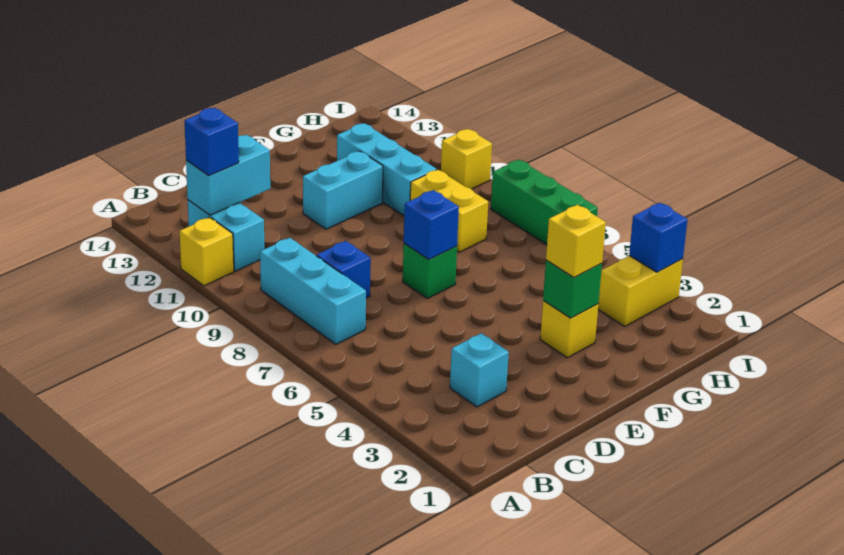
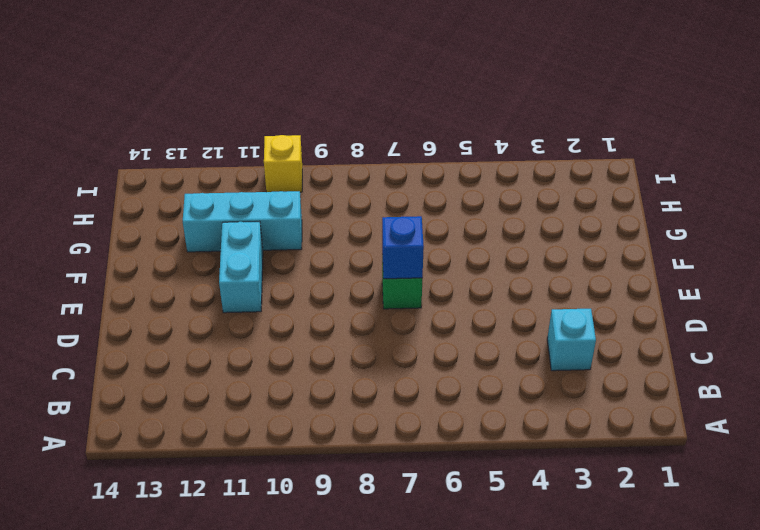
none -> yellow 1x1 brick [180,217,234,286]
none -> cyan 1x3 brick [260,238,366,344]
none -> cyan 1x2 brick [188,200,264,271]

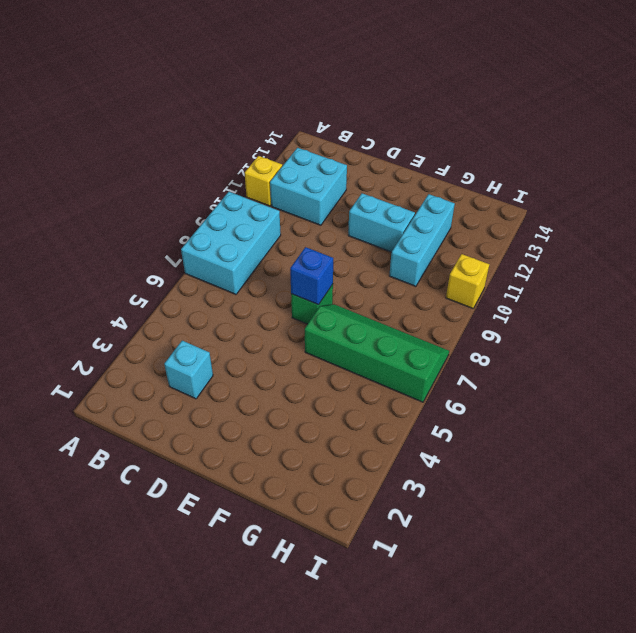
cyan 2x3 brick [181,192,281,294] -> cyan 1x3 brick [260,238,366,344]
cyan 2x2 brick [270,148,347,225] -> cyan 1x2 brick [188,200,264,271]
green 2x4 slope [305,304,449,402] -> green 1x3 brick [491,160,598,245]
none -> blue 1x1 brick [317,241,371,298]
none -> yellow 1x1 brick [540,301,598,358]
none -> yellow 1x2 brick [410,170,488,252]

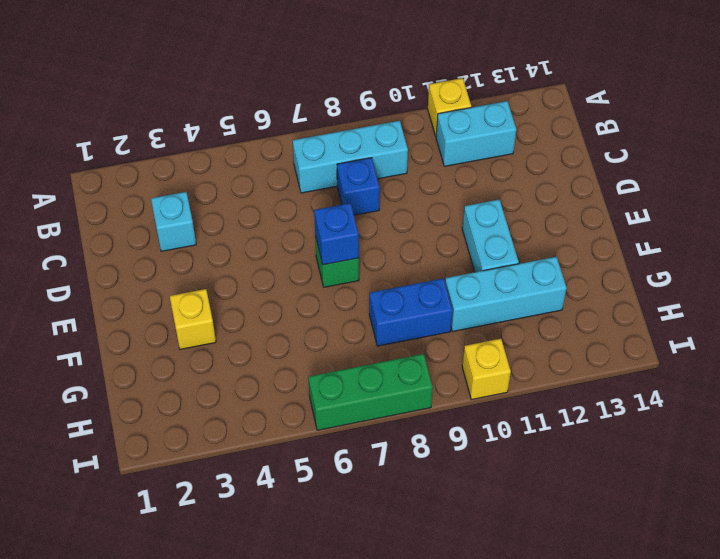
blue 1x2 brick [369,278,453,346] -> yellow 1x2 brick [410,170,488,252]
none -> yellow 1x2 brick [598,256,683,326]
none -> cyan 1x2 brick [186,135,270,215]
none -> green 1x1 brick [543,260,602,318]

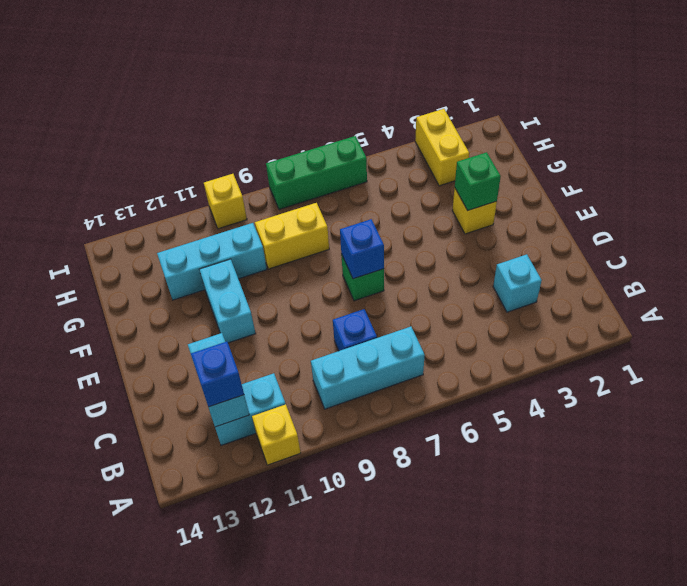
none -> blue 1x1 brick [629,203,687,272]
none -> yellow 1x1 brick [546,205,606,278]

